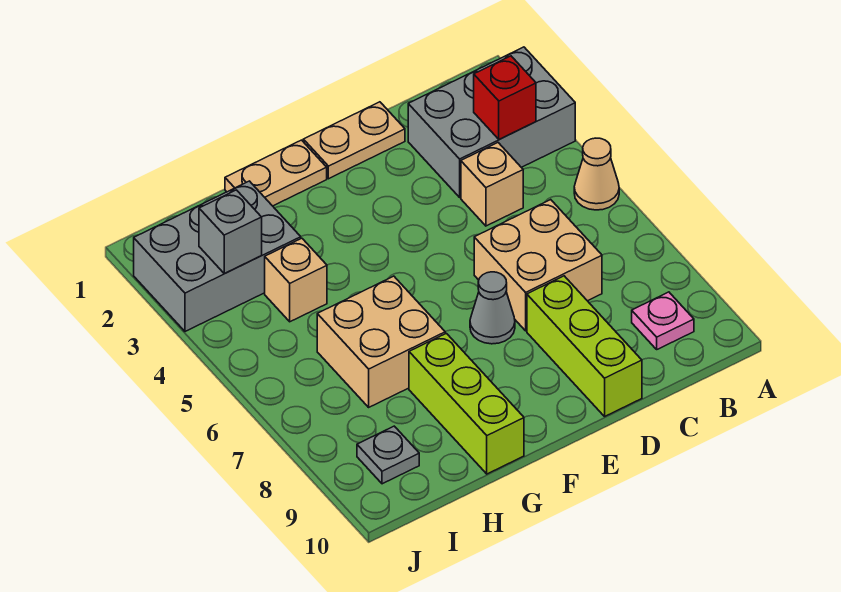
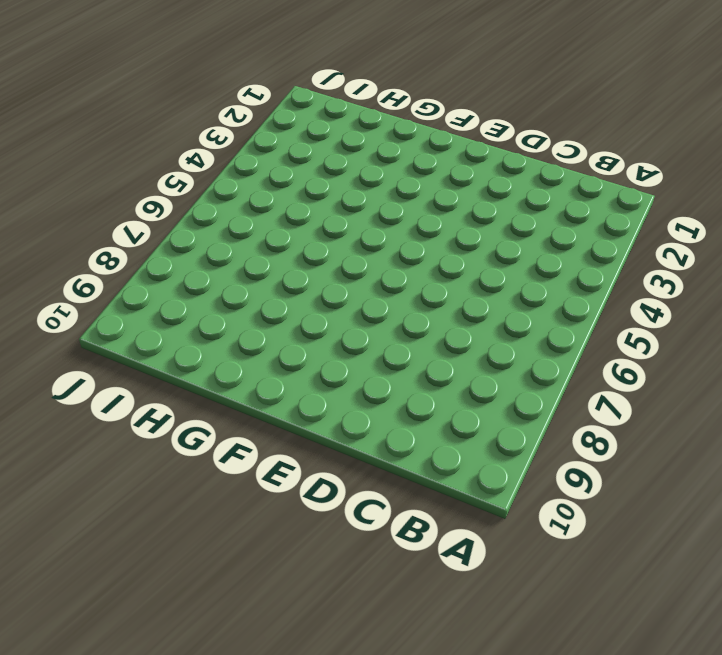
none -> grey 2x3 brick [408,47,575,197]
none -> tan 1x1 cone [574,138,619,210]
none -> pink 1x1 plate [632,292,694,349]

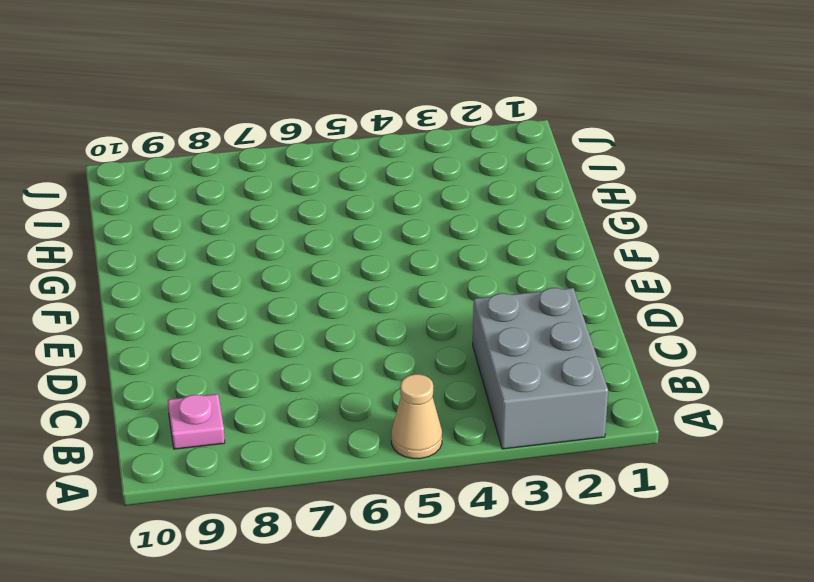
none -> tan 1x1 brick [461,143,523,226]
none -> tan 2x2 brick [474,200,602,331]
none -> tan 1x2 plate [303,102,405,179]

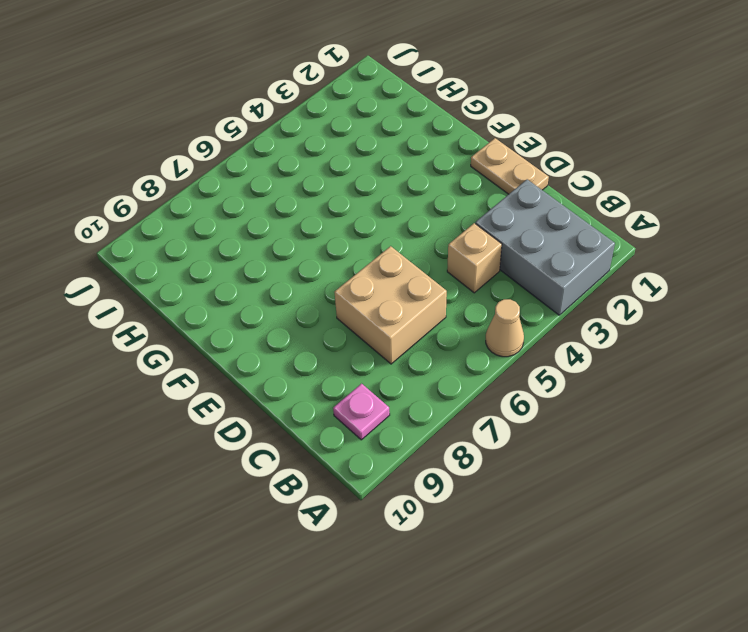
none -> lime 1x3 brick [527,276,642,416]
none -> grey 1x1 cone [470,272,515,344]
none -> tan 1x2 plate [225,140,327,206]

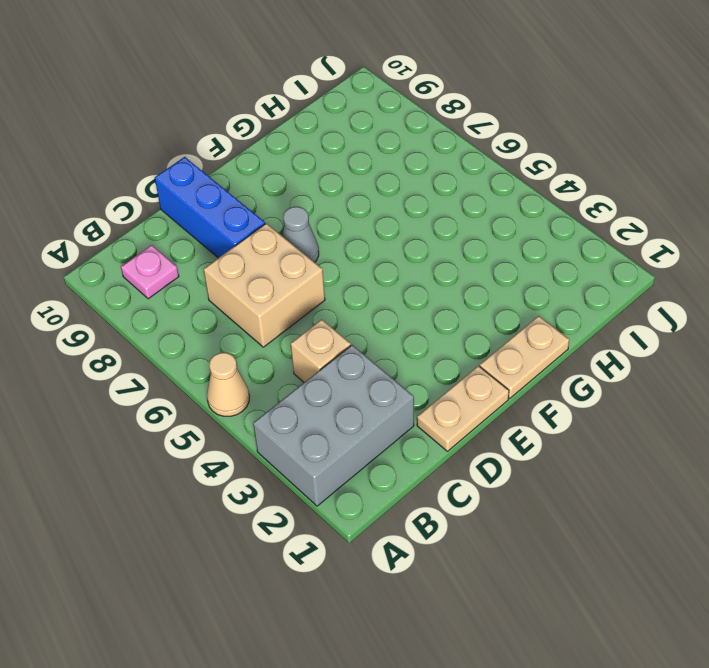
blue 1x3 brick [155,157,265,258] -> lime 1x3 brick [527,276,642,416]
none -> tan 2x2 brick [317,276,445,407]
none -> lime 1x3 brick [409,333,524,474]
none -> grey 2x3 brick [134,181,301,331]

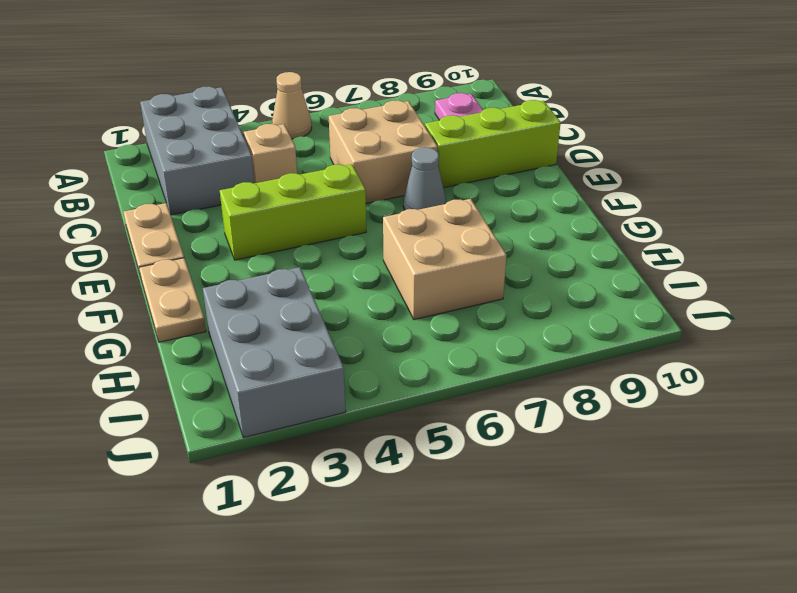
lime 1x3 brick [220,164,366,260] -> lime 1x3 brick moved to [409,333,524,474]
none -> tan 1x1 brick [265,238,327,322]
none -> grey 1x1 plate [357,426,419,484]
none -> red 1x1 brick [474,56,536,139]

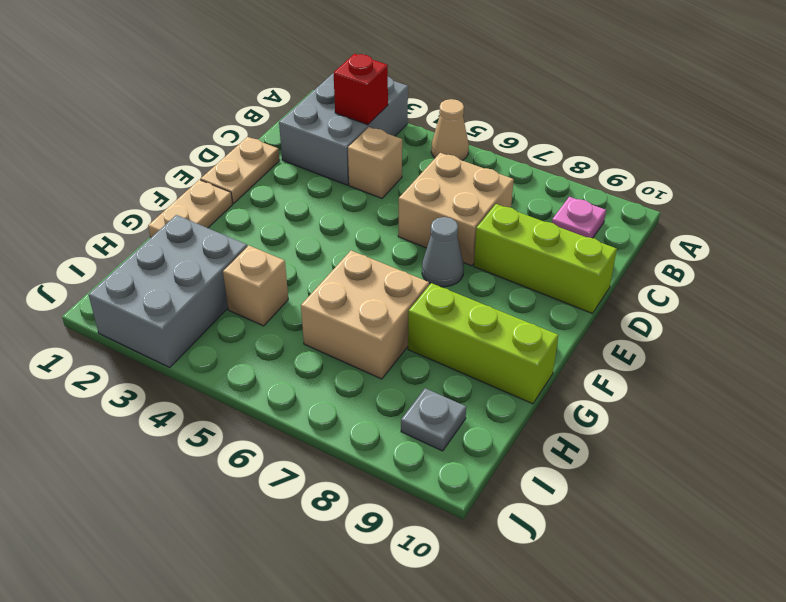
none -> grey 1x1 brick [199,190,262,274]

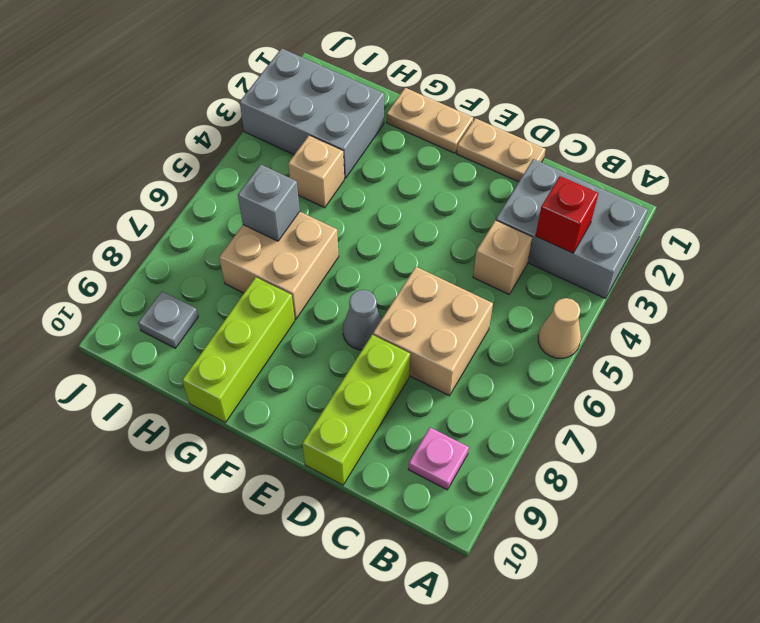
grey 1x1 brick [238,164,300,241] -> grey 1x1 brick moved to [199,190,262,274]

